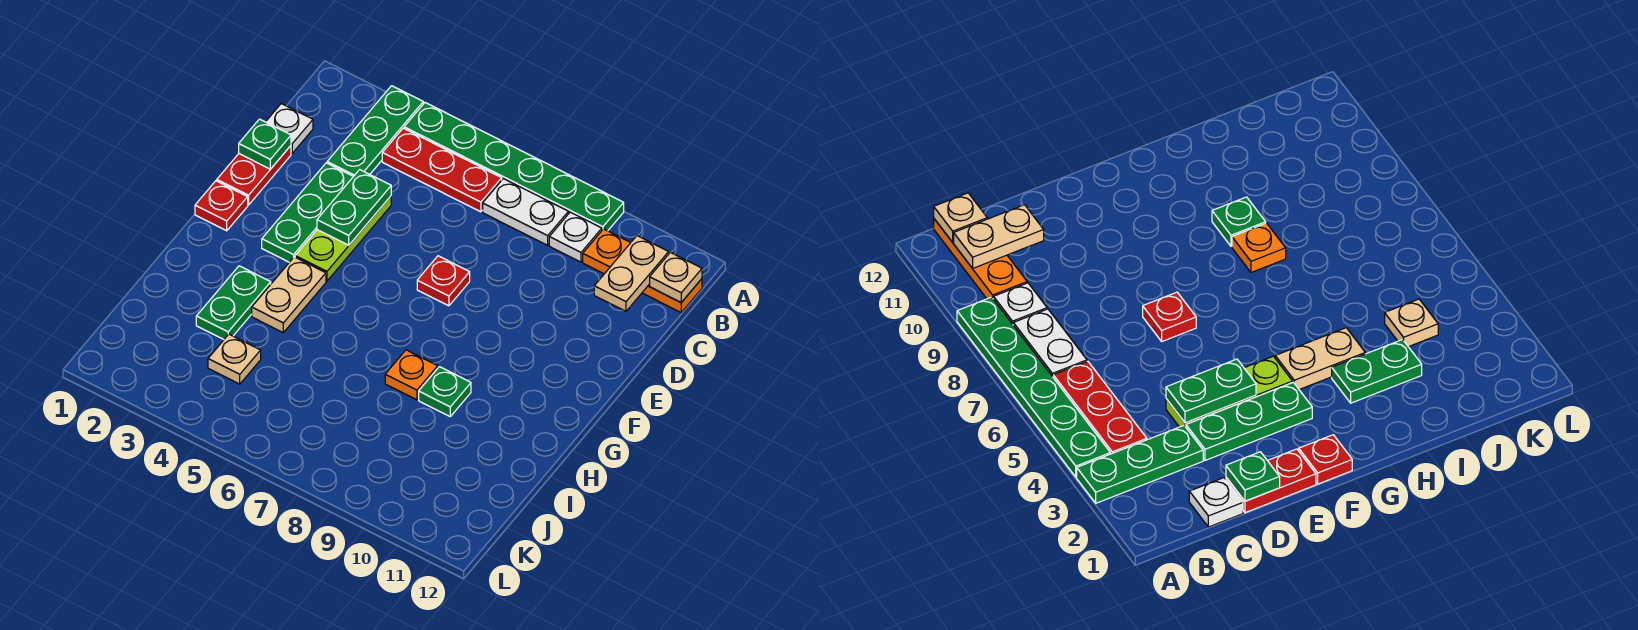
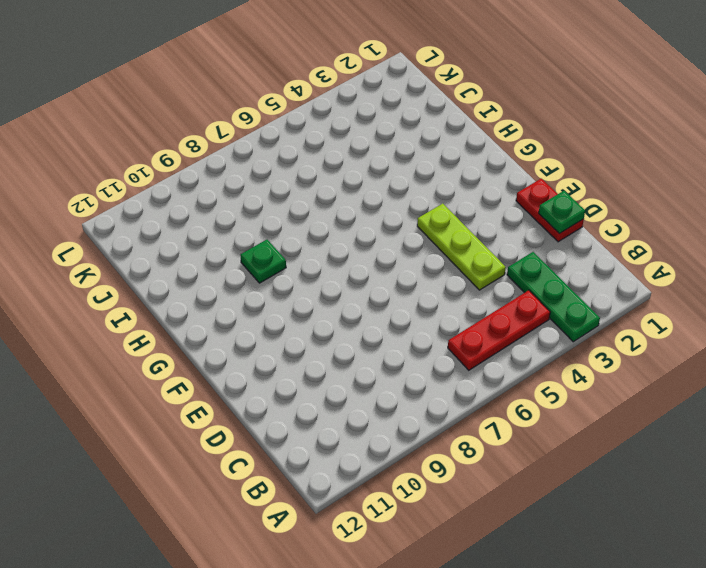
none -> green 1x6 plate [404,103,624,231]
none -> white 1x2 plate [483,179,568,245]
none -> white 1x1 plate [549,212,602,262]

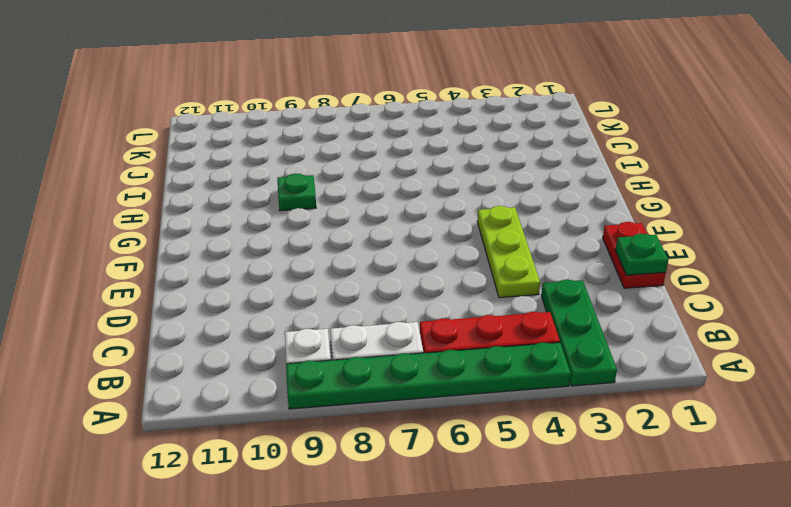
none -> orange 1x3 plate [583,229,702,312]
none -> white 1x1 plate [266,104,313,153]
none -> green 1x3 plate [262,163,353,262]

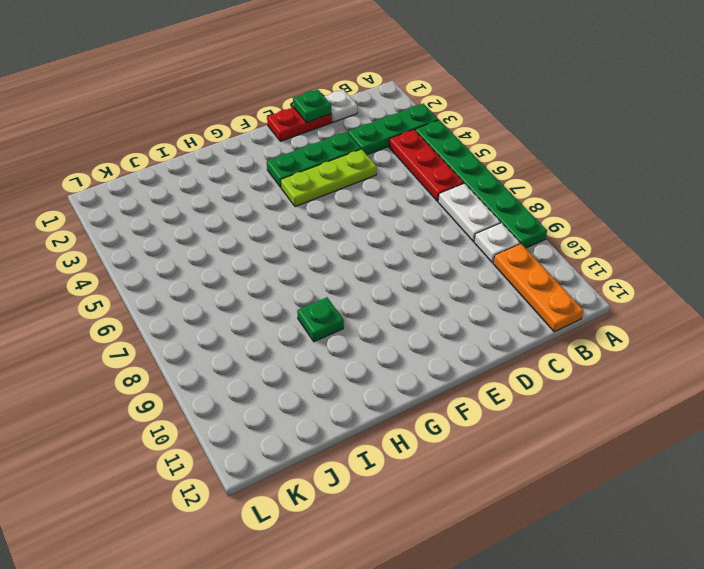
none -> red 1x1 plate [417,256,470,306]
none -> red 1x1 plate [195,181,248,231]
none -> tan 1x2 plate [252,257,326,332]

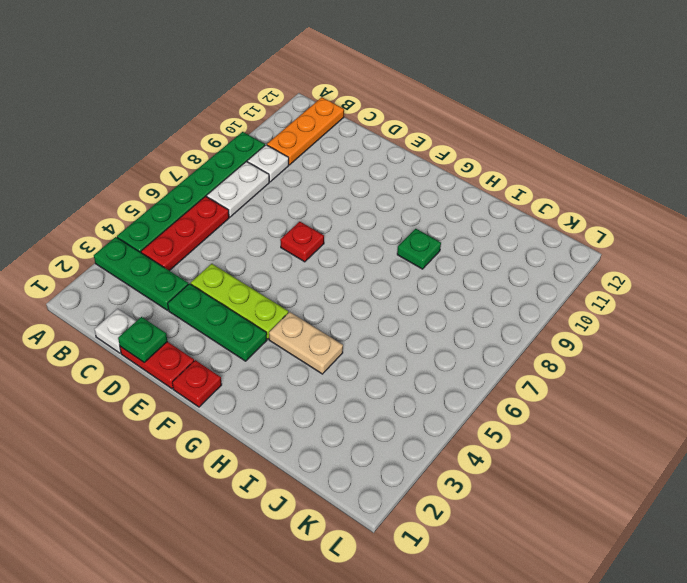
none -> green 1x2 plate [196,266,271,339]
none -> orange 1x1 plate [385,350,438,400]
none -> tan 1x1 plate [208,334,261,384]

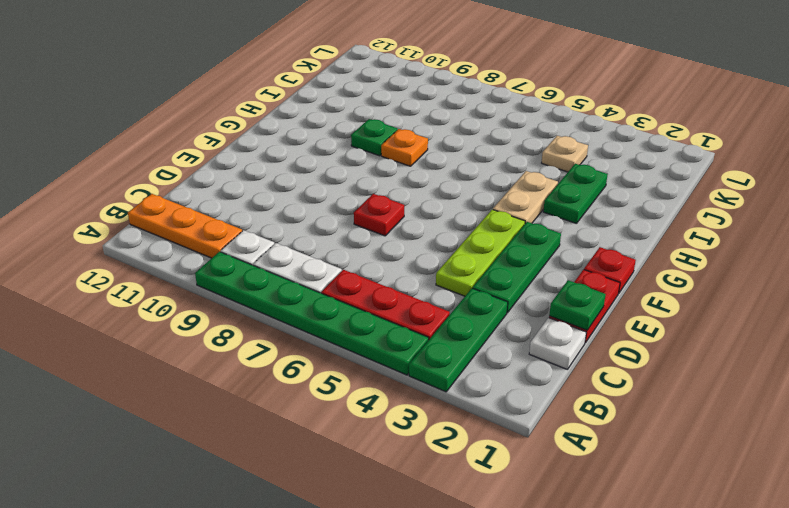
none -> tan 1x2 plate [594,236,669,311]
none -> tan 1x1 plate [650,252,702,302]
none -> green 1x2 plate [317,170,391,245]

